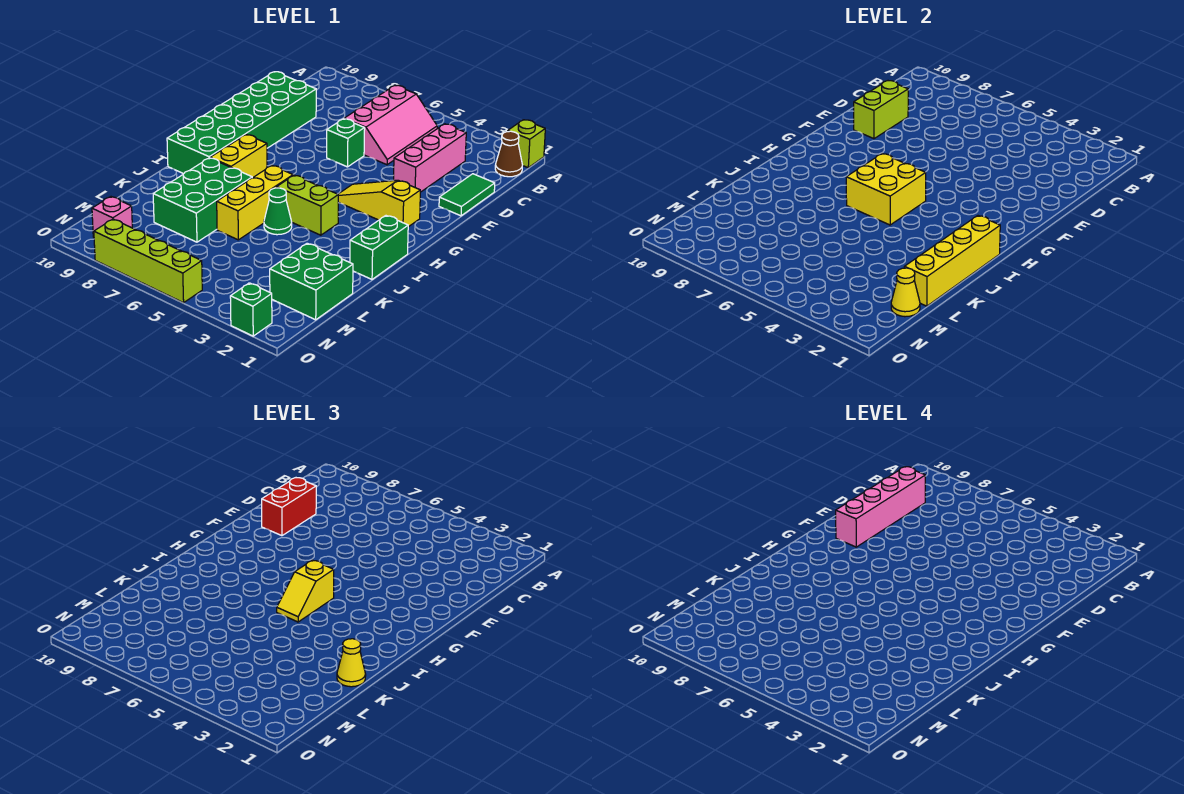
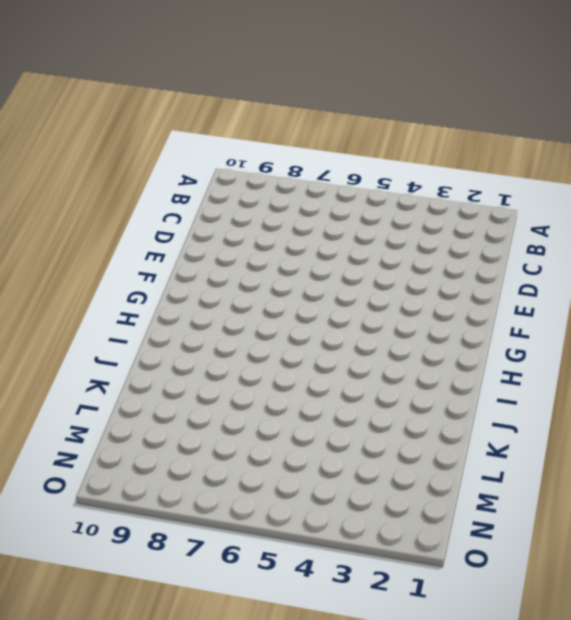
none -> lime 1x1 brick [508,120,545,168]
none -> brown 1x1 cone [495,131,522,177]
none -> pink 2x3 slope [344,85,437,165]

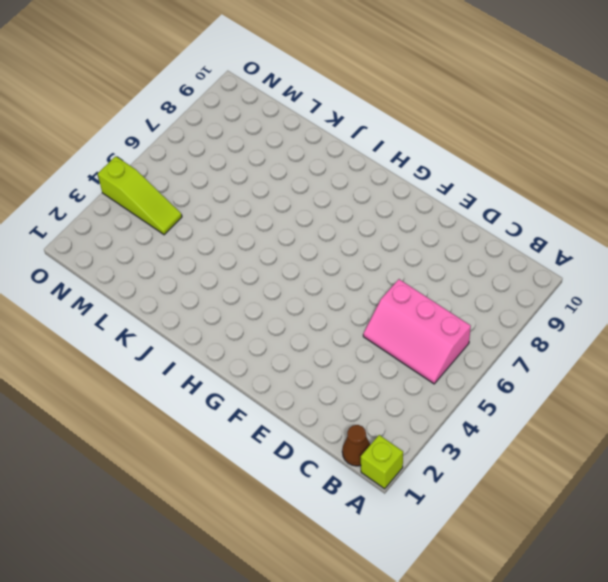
lime 1x3 slope [98,156,182,235] -> none
none -> pink 1x3 brick [394,124,466,192]
none -> green 1x2 tile [439,174,495,216]
none -> green 2x6 brick [167,72,316,174]

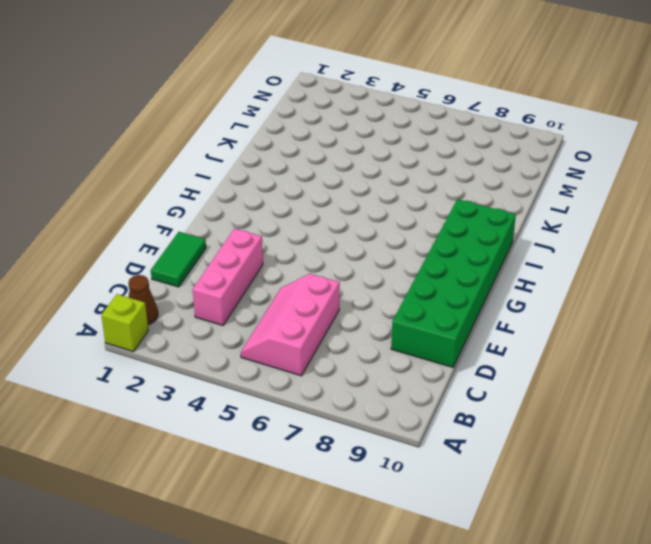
none -> green 1x1 brick [327,119,365,167]
none -> yellow 1x3 slope [338,180,420,227]
none -> yellow 1x2 brick [210,135,267,178]

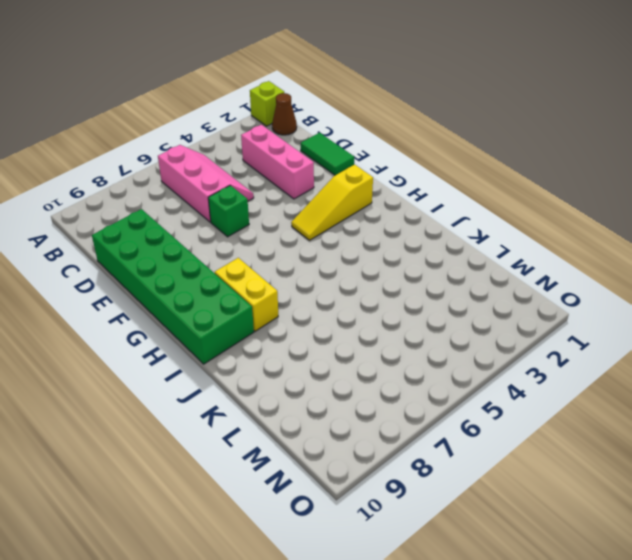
none -> green 1x2 brick [350,216,408,279]
none -> lime 1x2 brick [277,175,338,235]
none -> yellow 1x3 brick [217,166,293,240]

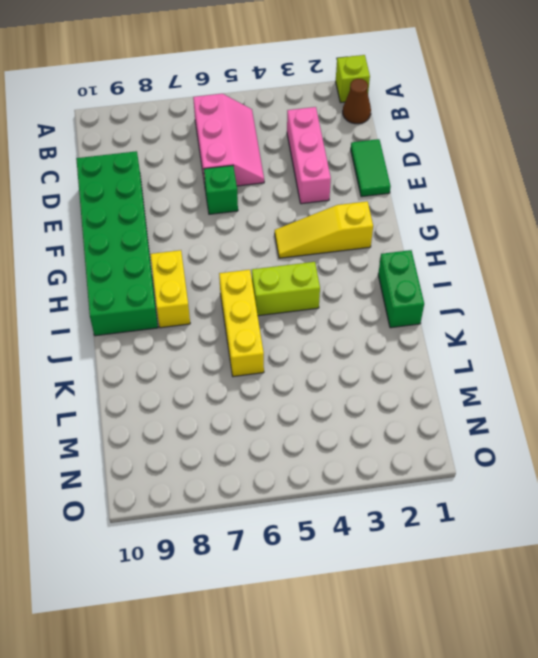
none -> green 1x1 cone [264,188,292,235]
none -> green 2x3 brick [153,158,252,242]
none -> green 2x2 brick [270,243,353,320]

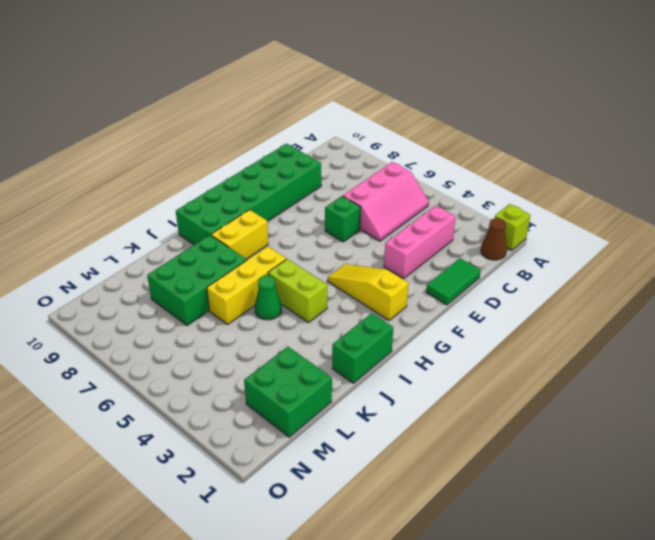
none -> pink 1x1 brick [92,197,132,237]
none -> green 1x1 brick [230,283,272,336]
none -> lime 1x4 brick [94,219,202,303]

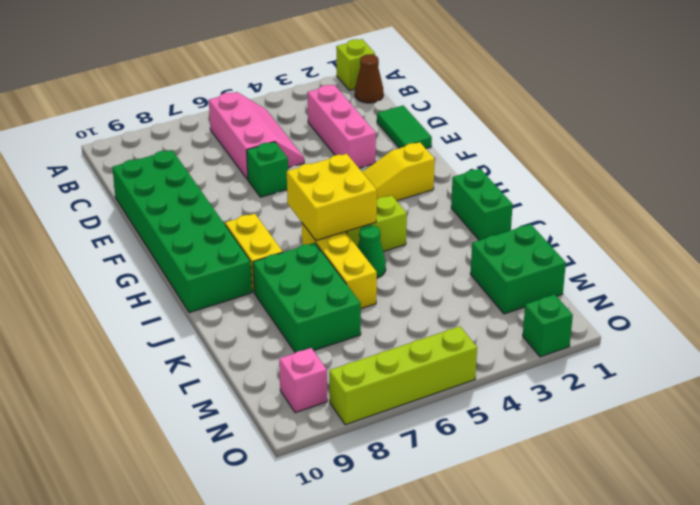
none -> lime 1x2 brick [854,81,908,139]
none -> yellow 1x4 brick [904,216,1000,306]
none -> yellow 1x1 cone [891,268,920,317]

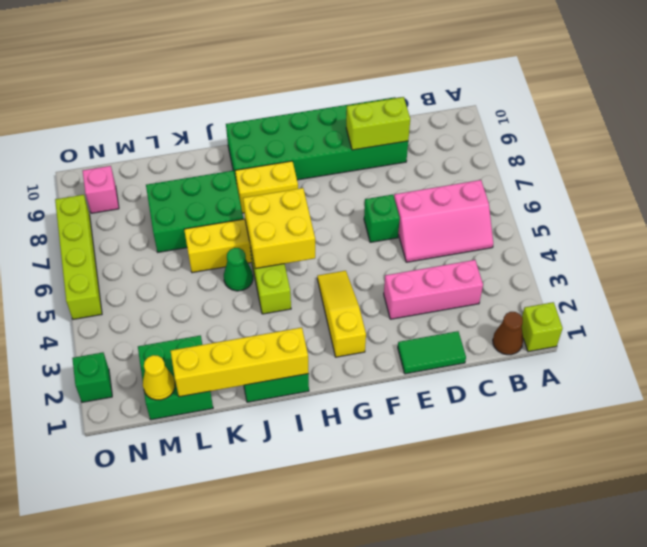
none -> red 1x2 brick [262,478,316,536]
none -> yellow 1x2 slope [277,560,334,622]
none -> yellow 1x1 cone [337,639,366,687]

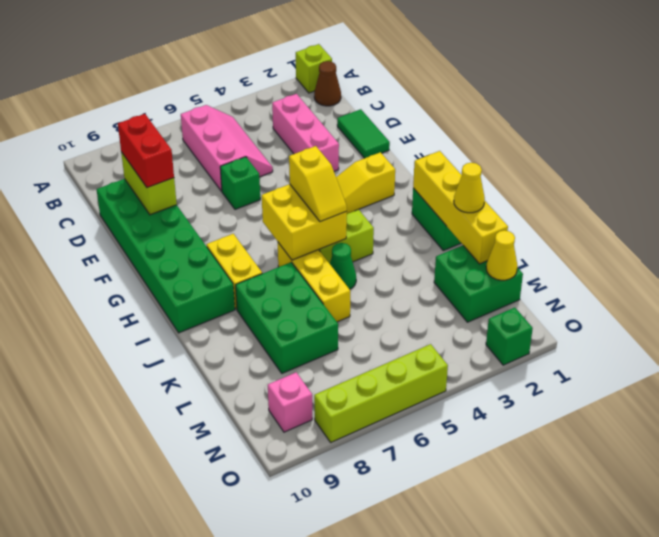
none -> pink 1x4 brick [836,467,925,547]

